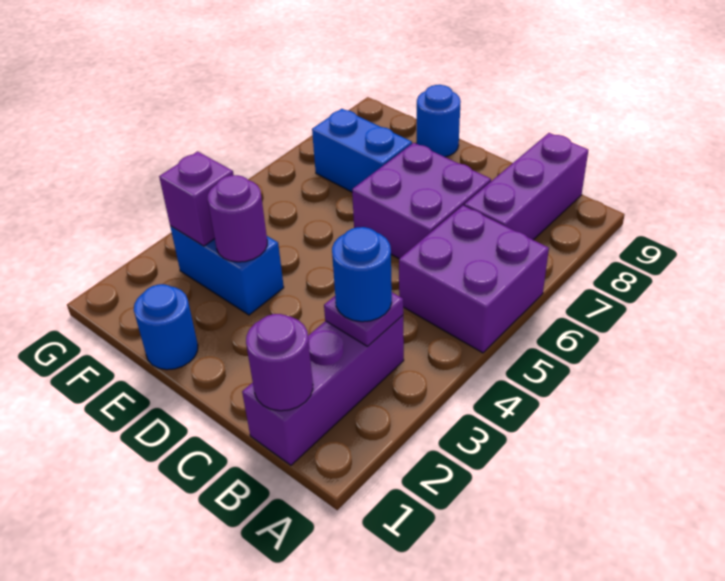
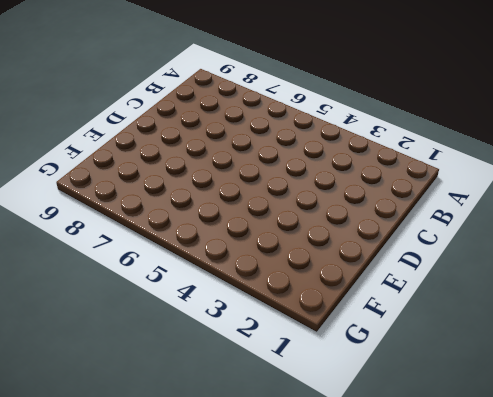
none -> purple 2x2 brick [399,205,549,353]
none -> purple 1x3 brick [242,315,404,465]
none -> purple 1x3 brick [464,133,588,240]

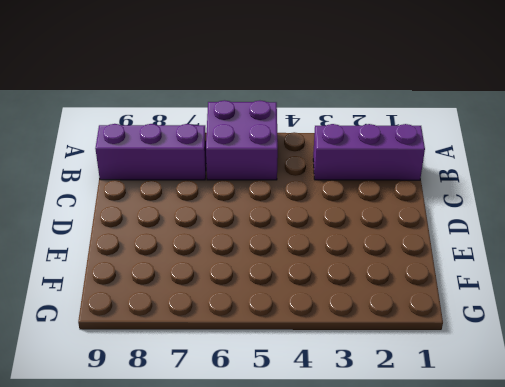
none -> purple 2x2 brick [352,143,491,259]
none -> blue 1x1 round brick [134,284,198,370]
none -> blue 1x2 brick [170,226,284,315]

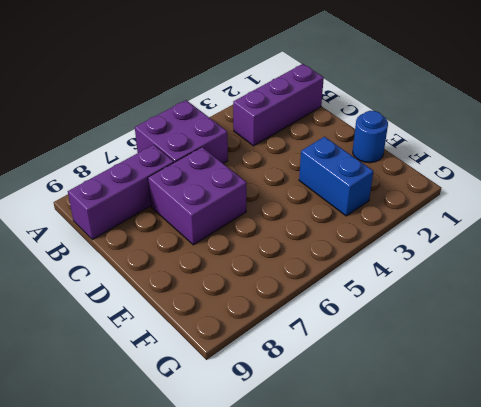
none -> blue 1x2 brick [312,109,412,192]
none -> blue 1x1 round brick [416,85,461,157]
none -> purple 1x1 round brick [246,314,313,411]

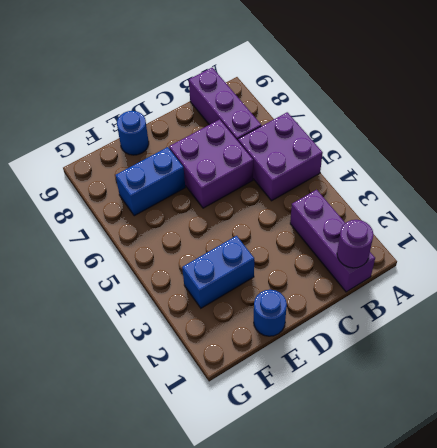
none -> purple 1x1 plate [324,293,403,346]
none -> purple 1x1 round brick [208,175,267,262]
none -> purple 1x1 brick [159,152,233,246]

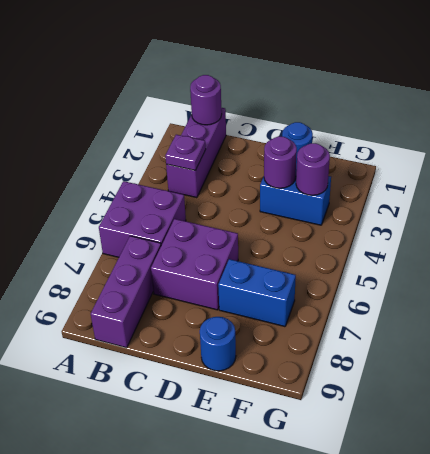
purple 1x1 round brick [296,143,330,195] -> purple 1x1 brick [159,152,233,246]
none -> blue 1x1 round brick [332,227,392,322]

